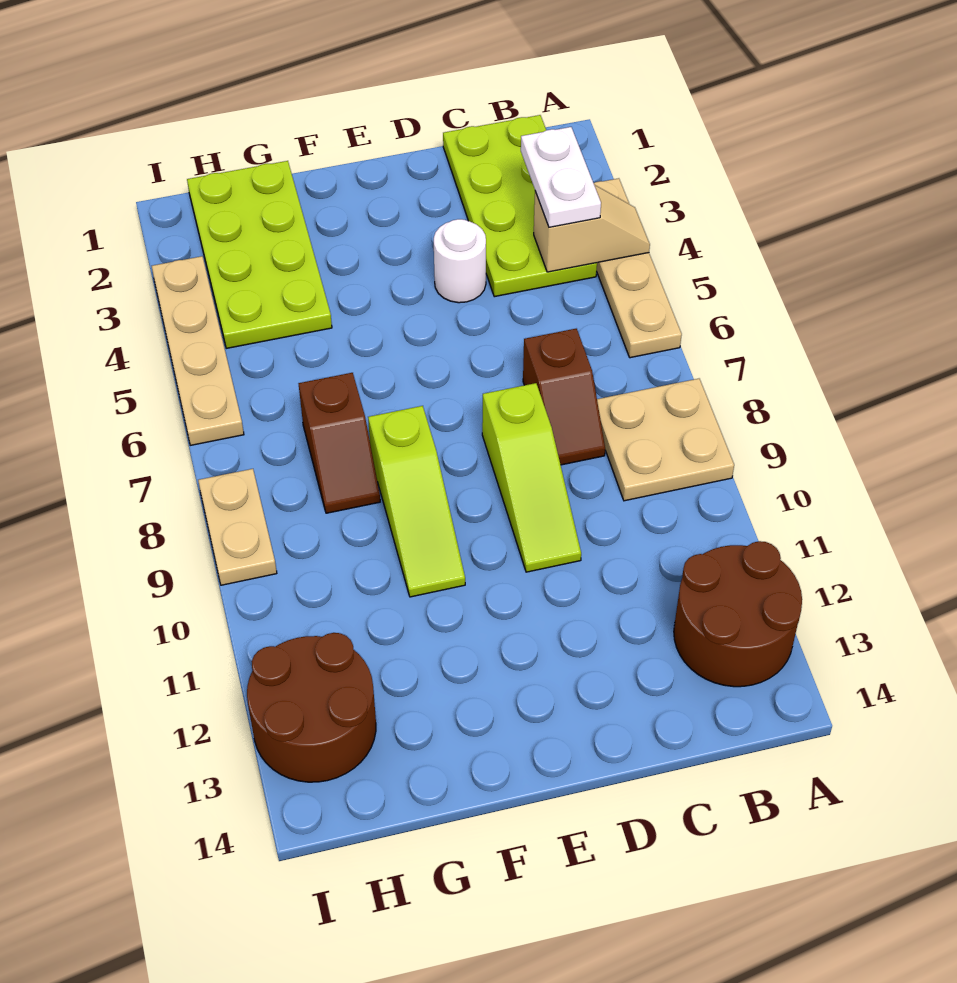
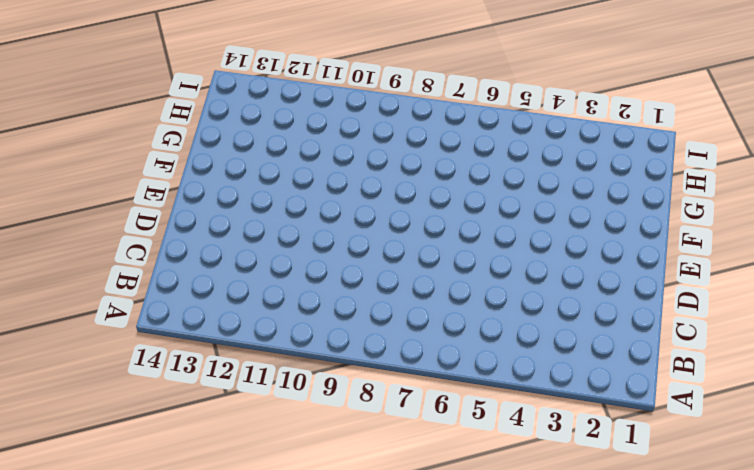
none -> tan 1x4 plate [594,178,682,358]
none -> tan 2x2 plate [597,379,734,501]
none -> brown 2x2 round brick [674,541,802,687]

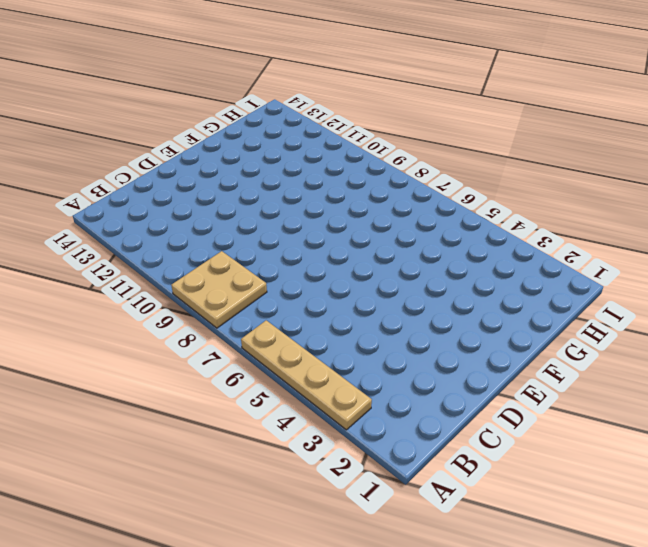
none -> brown 2x2 round brick [674,541,802,687]
none -> lime 2x4 plate [443,115,597,297]
none -> brown 1x2 slope [523,329,605,465]

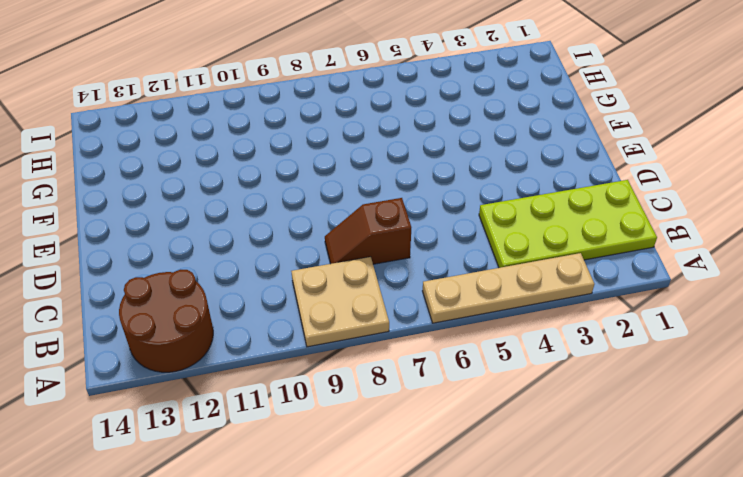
none -> white 1x1 round brick [434,219,486,303]
none -> lime 1x3 slope [482,383,581,572]
none -> lime 1x3 slope [368,406,465,597]

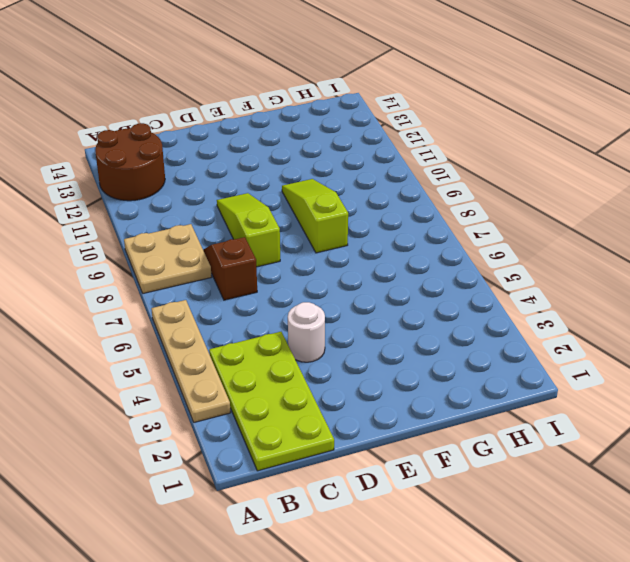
none -> lime 2x4 plate [187,161,332,348]
none -> brown 1x2 slope [298,373,380,513]
none -> brown 2x2 round brick [247,633,376,782]

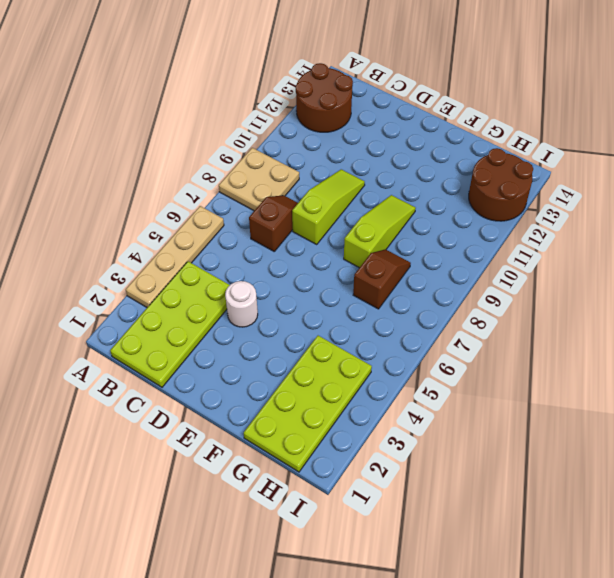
none -> tan 1x4 plate [152,256,244,445]
none -> tan 1x2 plate [198,469,277,585]
none -> tan 1x2 slope [534,185,650,272]

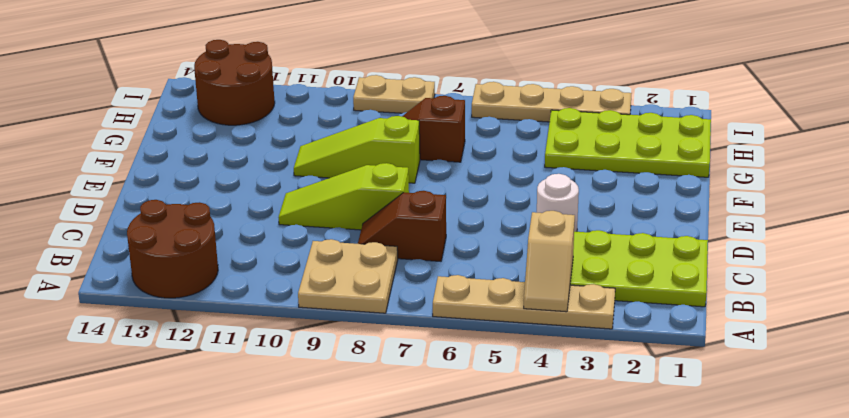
none -> white 1x2 plate [521,127,601,227]

